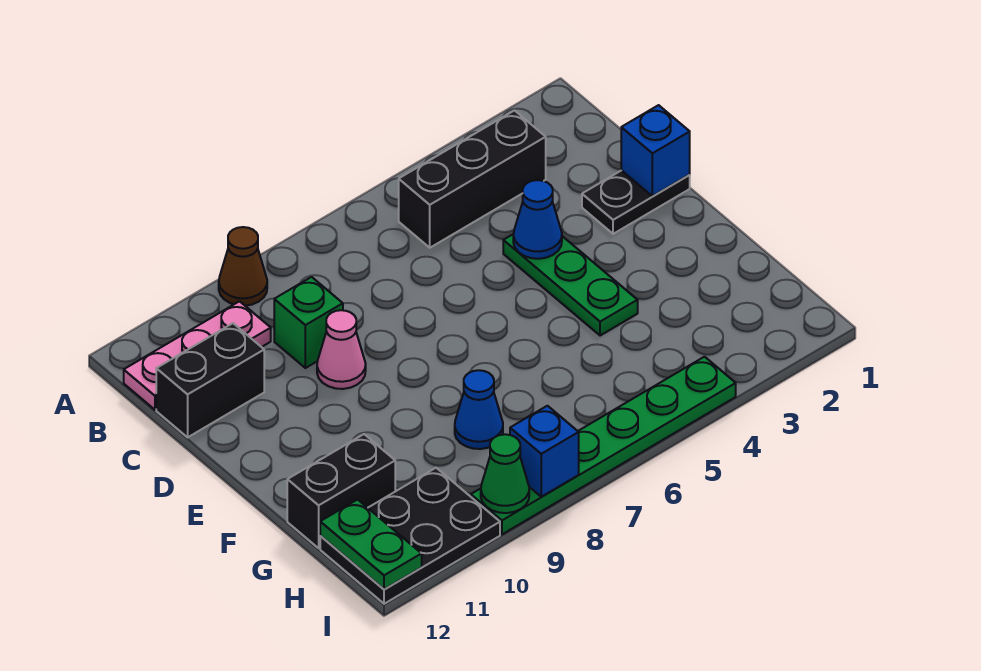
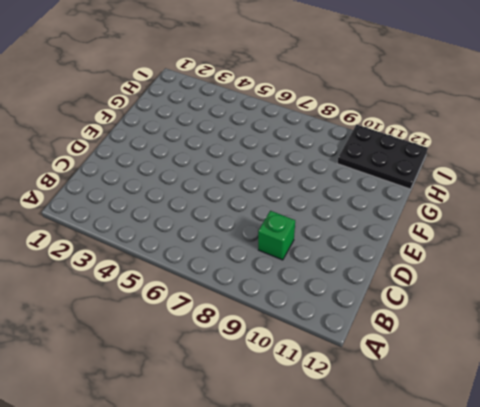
none -> brown 1x1 cone [219,227,267,306]
none -> black 1x3 brick [399,111,546,248]
none -> pink 1x3 plate [124,301,271,410]

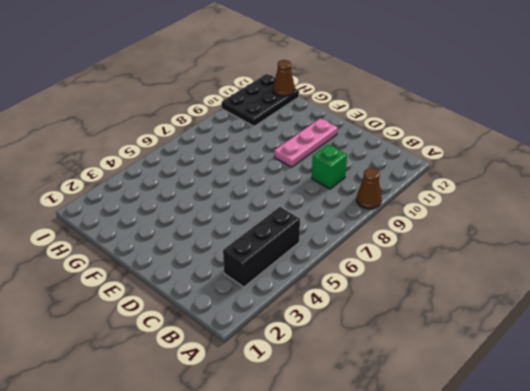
pink 1x3 plate [274,118,338,167] -> pink 1x3 plate moved to [124,301,271,410]
brown 1x1 cone [273,60,295,96] -> green 1x2 plate [320,500,422,589]
none -> black 1x2 brick [156,323,264,437]
none -> black 1x2 plate [582,170,690,234]
none -> green 1x3 plate [503,234,638,336]

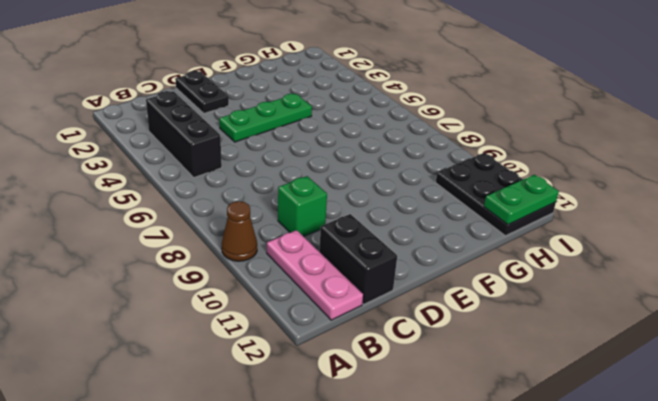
none -> pink 1x1 cone [317,310,366,389]
none -> blue 1x1 cone [455,370,503,449]
none -> black 1x2 brick [287,434,395,548]

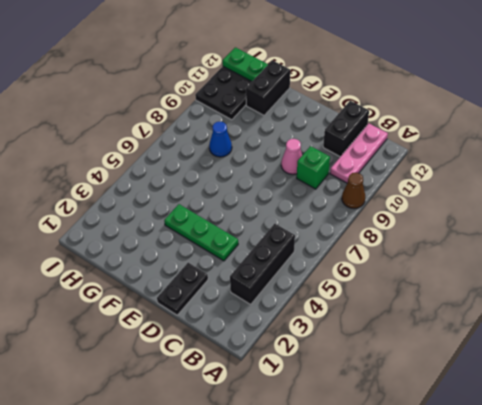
none -> green 1x6 plate [471,357,736,534]
none -> blue 1x1 brick [621,105,690,196]
none -> blue 1x1 cone [513,180,562,259]

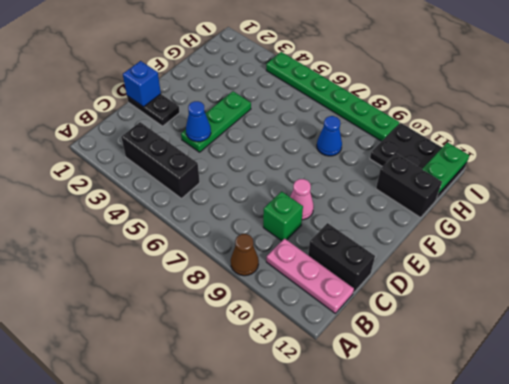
none -> blue 1x1 brick [510,406,579,497]
none -> green 1x1 cone [481,434,529,513]

